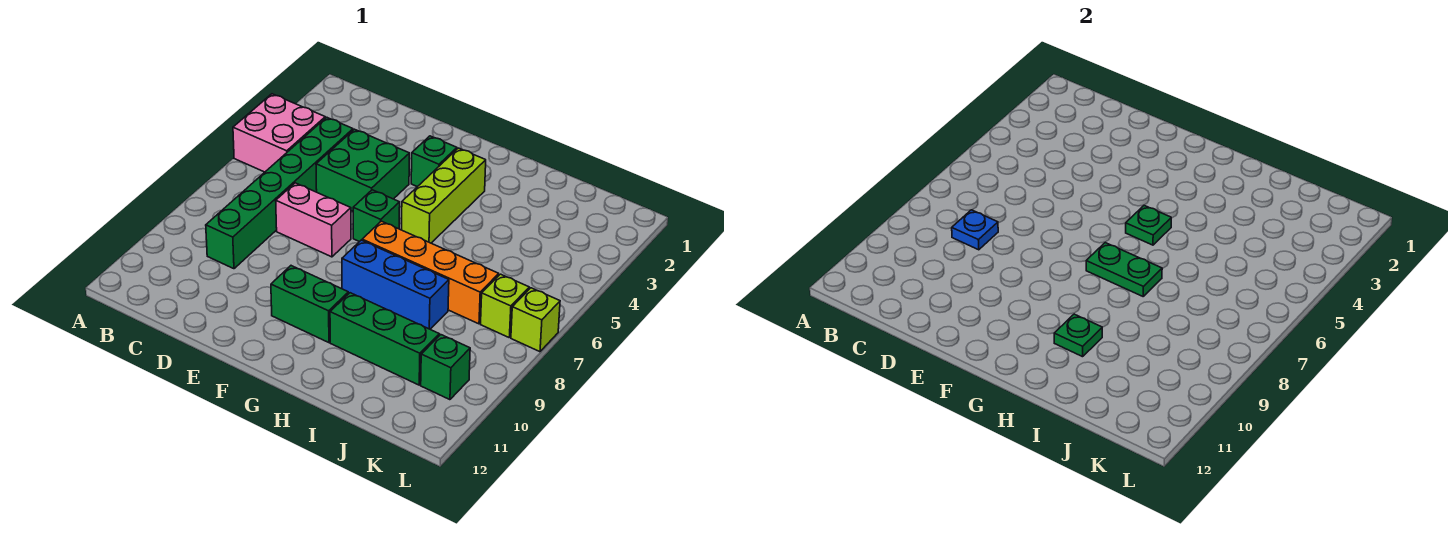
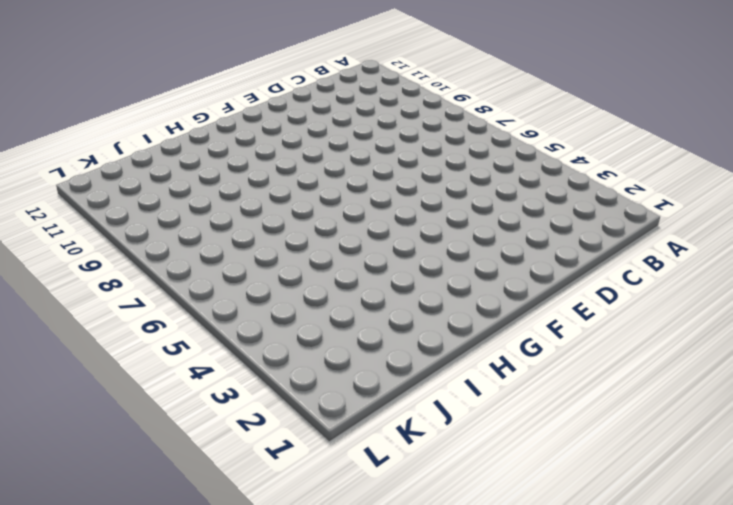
none -> pink 2x2 brick [233,94,325,172]
none -> green 1x6 brick [206,117,353,269]
none -> green 2x2 brick [316,129,409,211]

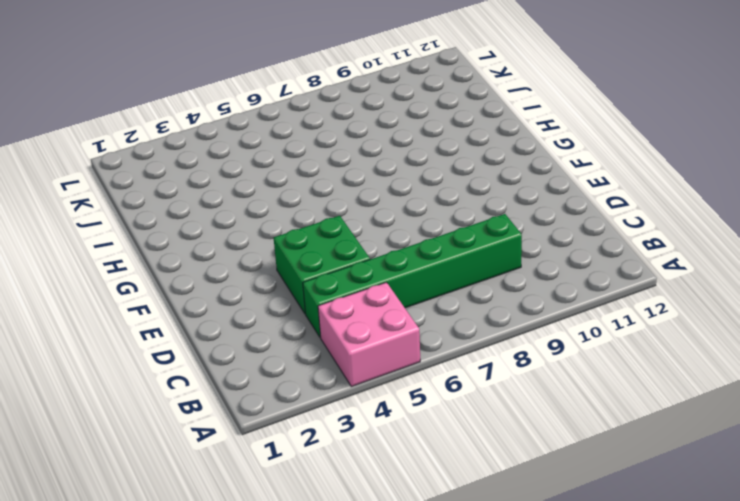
none -> pink 1x2 brick [276,183,351,257]
none -> green 1x1 brick [411,136,457,187]
none -> green 1x1 brick [353,190,400,242]

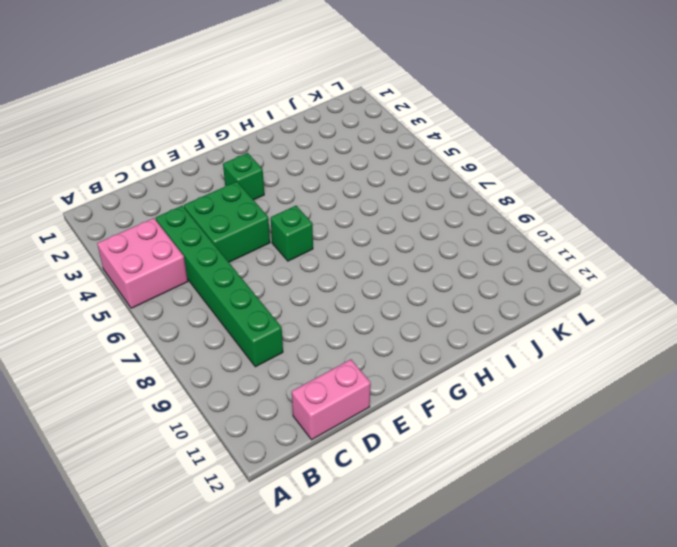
pink 1x2 brick [292,359,371,440] -> pink 1x2 brick moved to [276,183,351,257]
none -> green 1x2 brick [271,266,349,343]
none -> lime 1x3 brick [402,148,486,243]
none -> orange 1x4 brick [362,221,499,324]

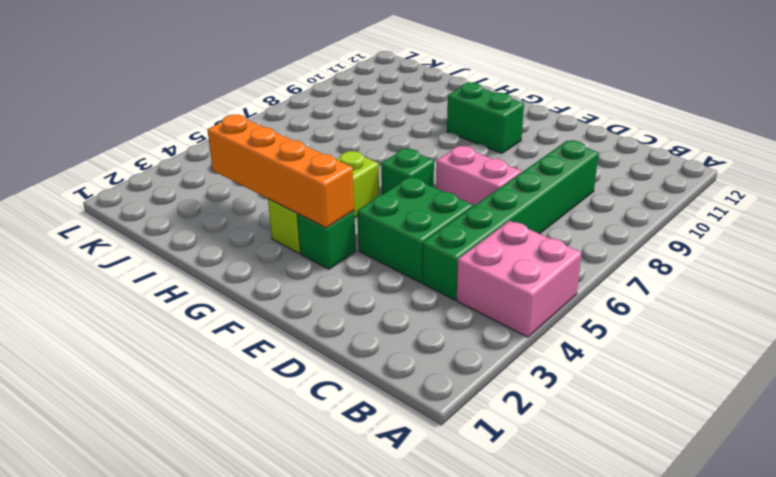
orange 1x4 brick [207,114,354,228] -> orange 1x4 brick moved to [362,221,499,324]
none -> blue 1x3 brick [342,240,449,329]
none -> green 1x3 brick [330,293,439,385]
none -> lime 1x1 brick [481,274,529,337]

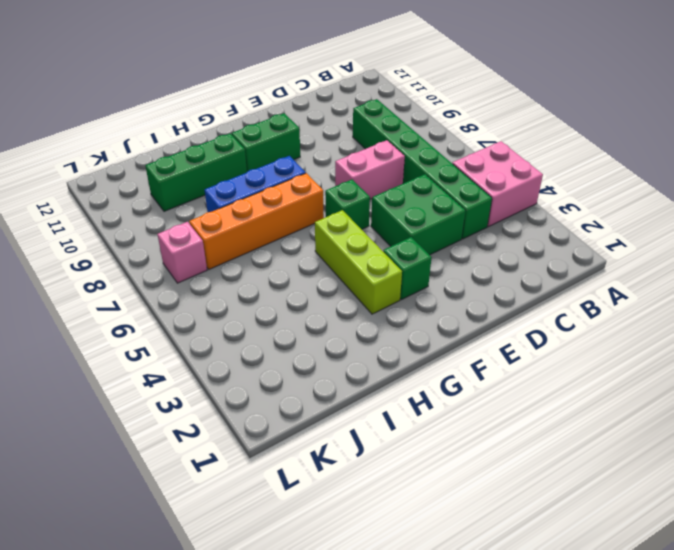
pink 1x1 brick [157,222,207,283] -> lime 1x1 brick [481,274,529,337]
none -> green 1x1 brick [421,335,470,400]
none -> lime 1x1 brick [511,288,560,352]
none -> blue 1x1 plate [952,210,998,250]

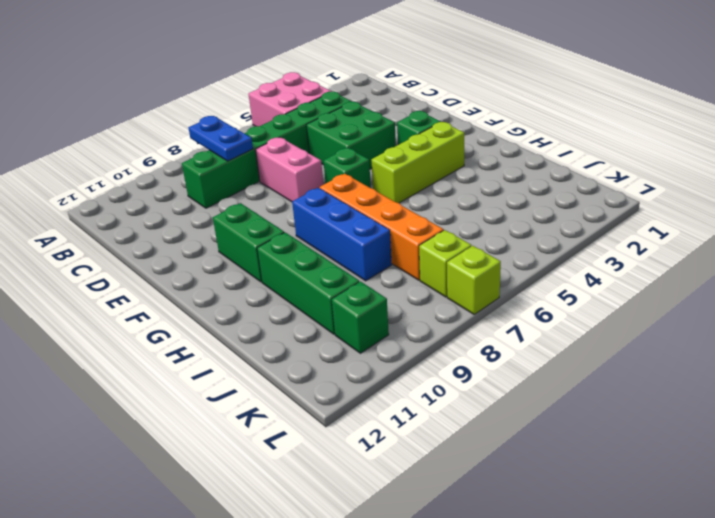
blue 1x2 plate [189,116,253,161] -> blue 1x1 plate [952,210,998,250]
none -> green 1x1 plate [1126,206,1171,245]
none -> green 1x2 plate [1086,243,1162,296]
none -> green 1x1 plate [1054,314,1102,357]

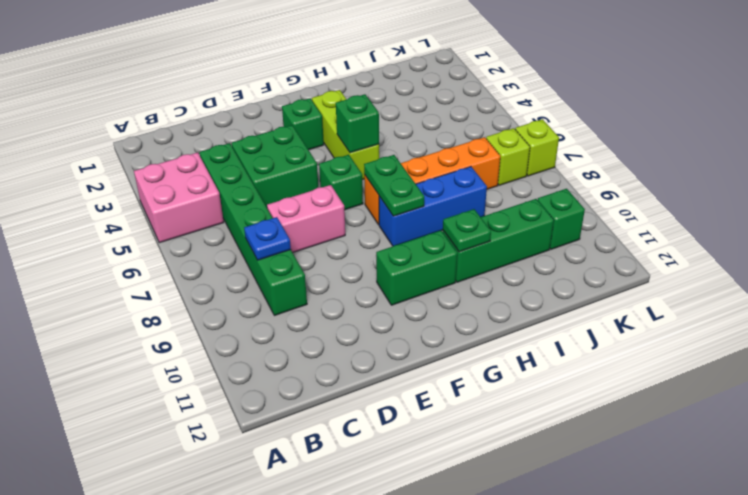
green 1x1 brick [336,94,379,153] -> green 1x1 plate [1126,206,1171,245]
green 1x2 plate [364,155,424,216] -> green 1x2 plate turned to [1086,243,1162,296]

